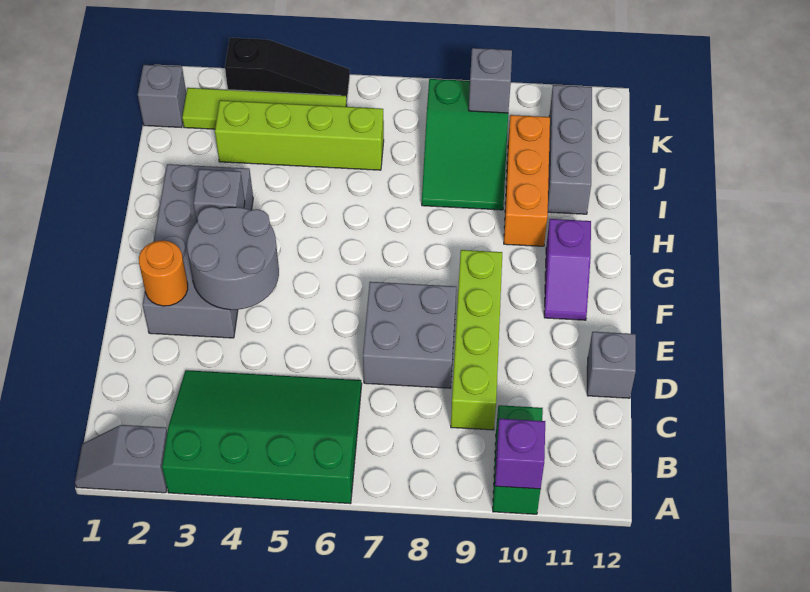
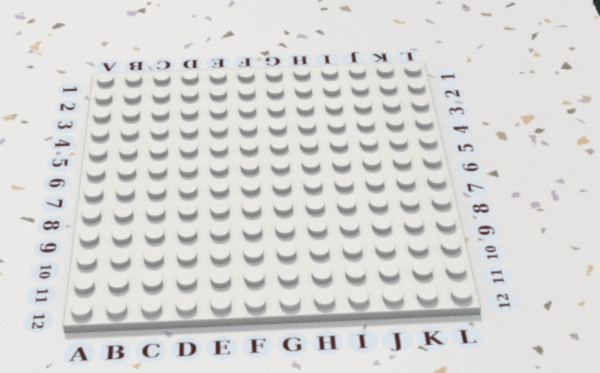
none -> grey 1x2 slope [75,425,167,493]
none -> green 3x4 slope [162,370,362,504]
none -> green 1x2 brick [493,405,543,514]

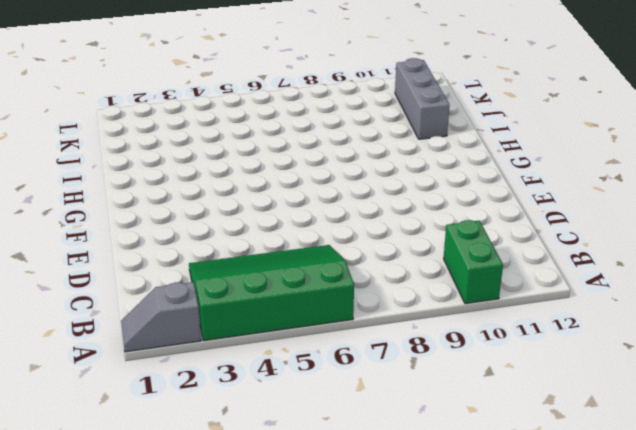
none -> lime 1x4 brick [451,250,502,430]
none -> grey 2x2 brick [363,282,456,388]
none -> grey 1x1 brick [587,332,636,398]

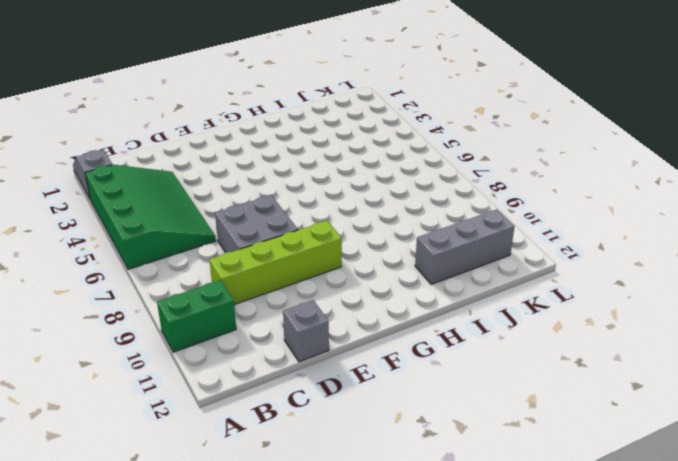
none -> grey 2x4 brick [143,164,253,338]
none -> purple 1x2 slope [544,219,591,320]
none -> orange 1x3 brick [504,115,550,246]

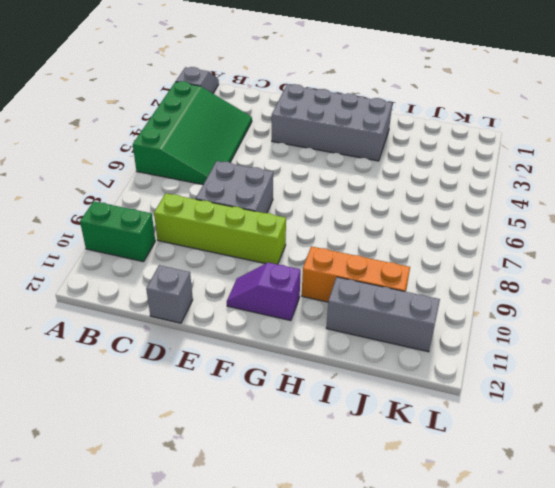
none -> green 2x3 slope [422,79,508,210]
none -> lime 1x4 brick [215,100,384,170]
none -> grey 1x1 brick [138,65,186,128]

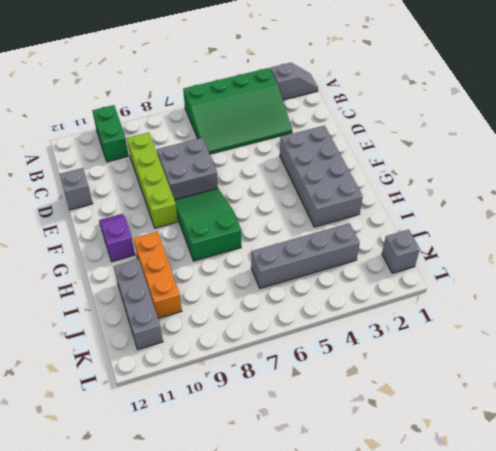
green 2x3 slope [175,188,241,261] -> green 2x3 slope moved to [422,79,508,210]
grey 1x4 brick [251,223,360,288] -> lime 1x4 brick [215,100,384,170]
none -> lime 1x4 tile [182,88,347,129]
none -> black 1x3 slope [225,38,350,103]
none -> purple 1x1 brick [495,419,545,489]

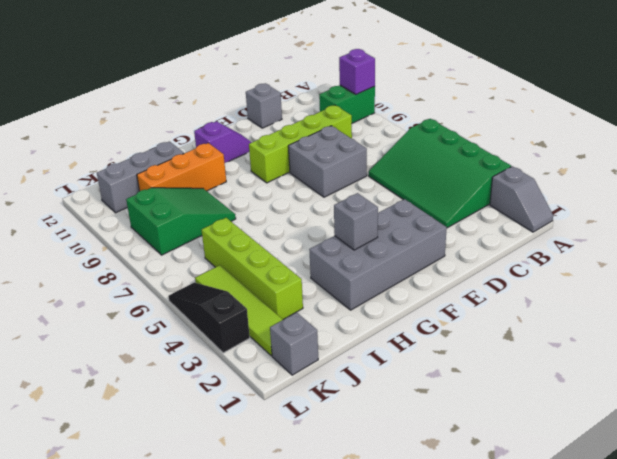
none -> orange 1x1 round brick [139,240,188,306]
none -> grey 2x2 round brick [187,207,279,310]
none -> grey 1x1 brick [469,48,512,113]

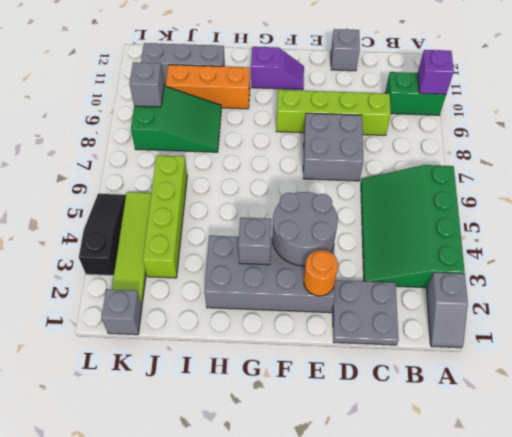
grey 2x2 plate [333,280,399,345] -> none

